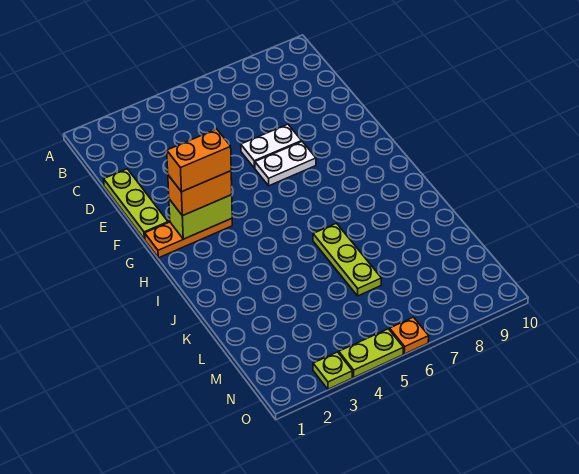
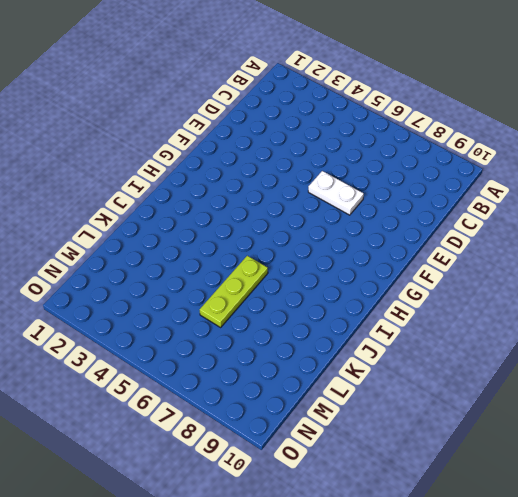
none -> lime 1x3 plate [104,169,168,239]
none -> white 1x2 plate [255,142,316,186]

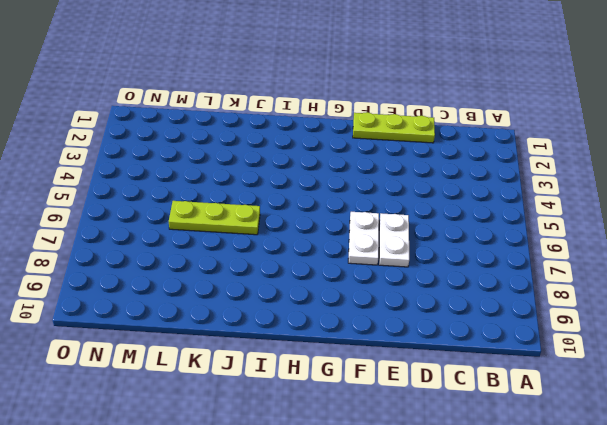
none -> orange 1x3 plate [145,218,232,258]
none -> lime 1x1 plate [313,352,352,389]

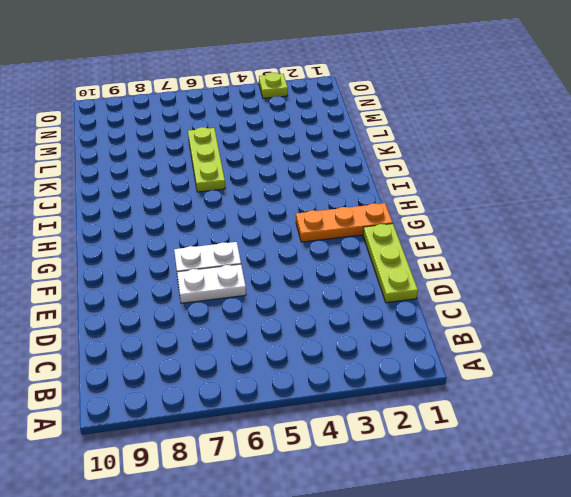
none -> lime 1x2 plate [339,329,403,377]
none -> orange 1x1 plate [390,317,429,354]

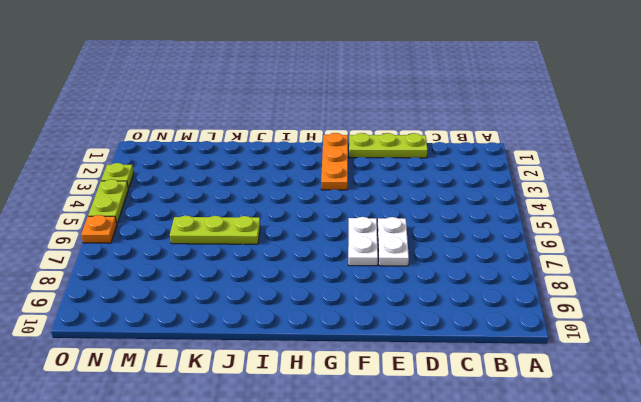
none -> lime 1x2 brick [169,195,232,239]
none -> orange 1x2 brick [168,171,232,216]

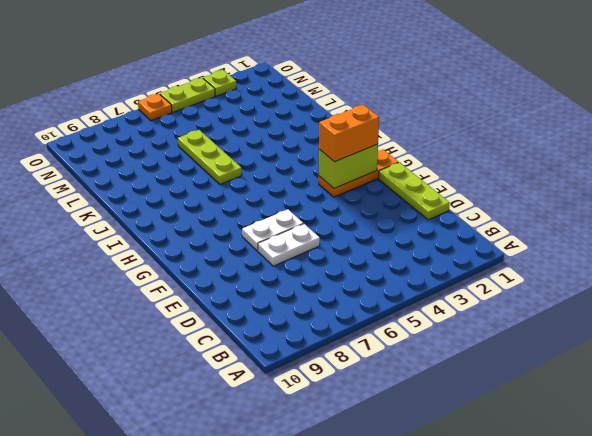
none -> orange 1x2 brick [167,129,231,192]

